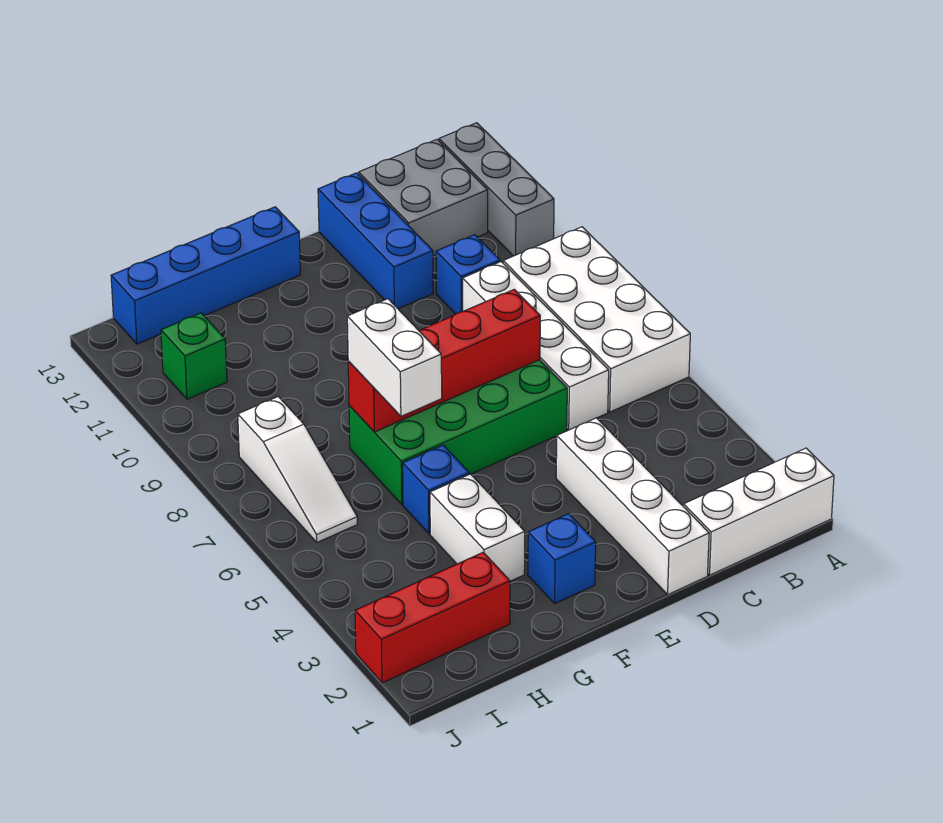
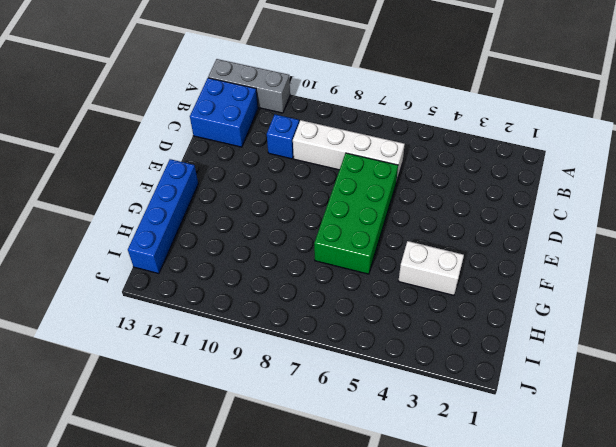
blue 2x2 brick [190,78,258,147] -> grey 2x2 brick [359,139,488,256]
none -> white 1x3 brick [684,448,834,575]
none -> white 2x4 brick [503,227,690,412]
none -> white 1x4 brick [556,418,709,594]

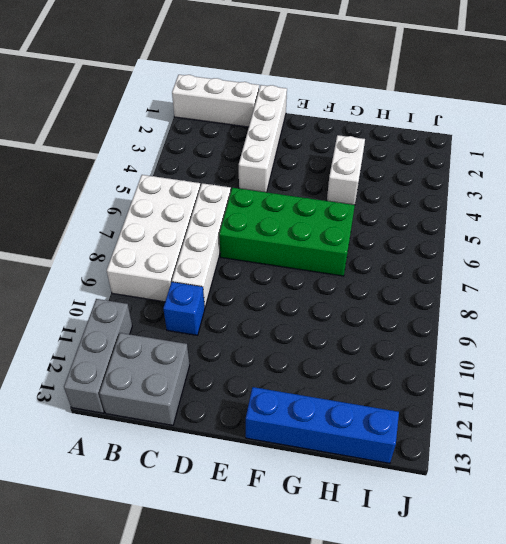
none -> blue 1x3 brick [318,173,433,309]
none -> blue 1x1 brick [528,514,596,603]
none -> blue 1x1 brick [403,445,469,534]

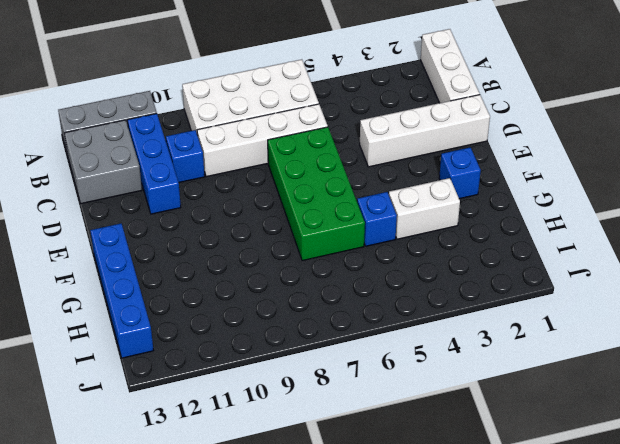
blue 1x3 brick [127,114,181,214] -> blue 1x3 brick turned to [318,173,433,309]
none -> red 1x3 brick [355,552,510,683]
none -> white 1x3 slope [238,397,357,542]
none -> green 1x1 brick [161,313,227,399]

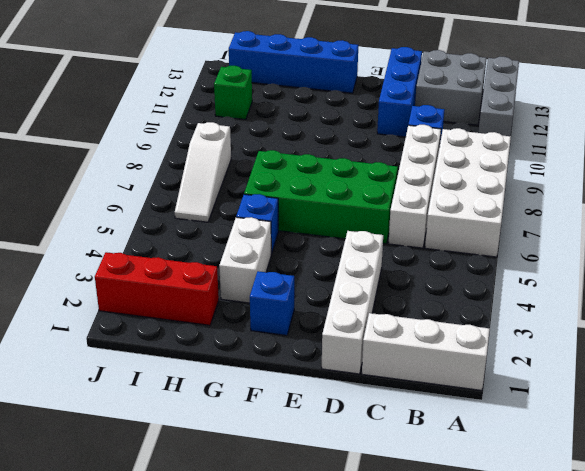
none -> red 1x4 brick [348,289,540,432]
none -> white 1x2 brick [347,299,442,416]

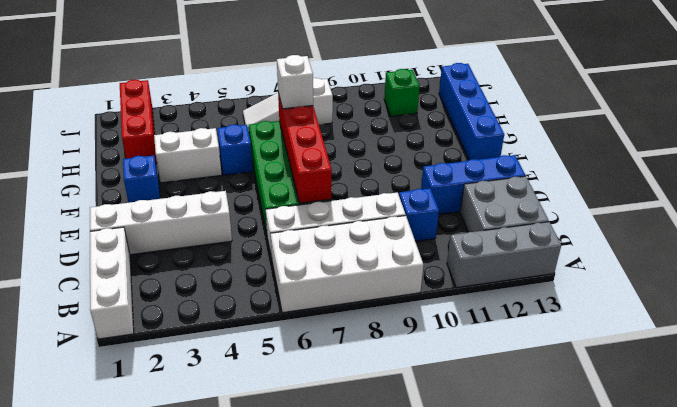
white 1x1 brick [277,55,313,109] -> white 1x2 brick [347,299,442,416]

